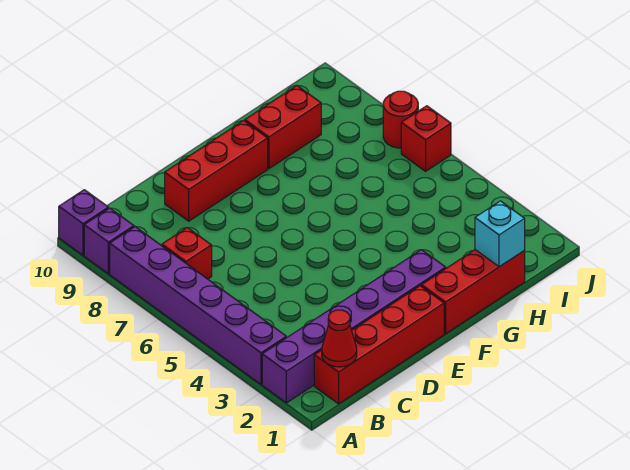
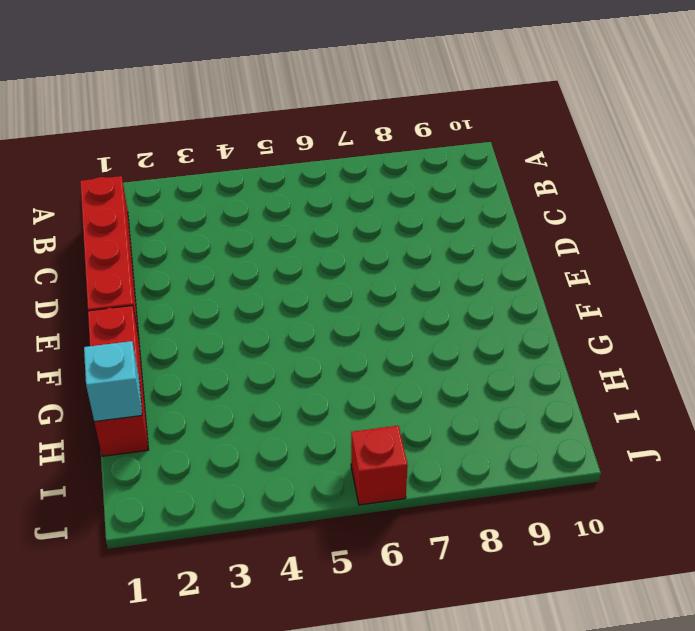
none -> purple 1x6 brick [262,250,446,403]
none -> purple 1x6 brick [110,227,286,384]
none -> purple 1x1 brick [84,208,134,274]

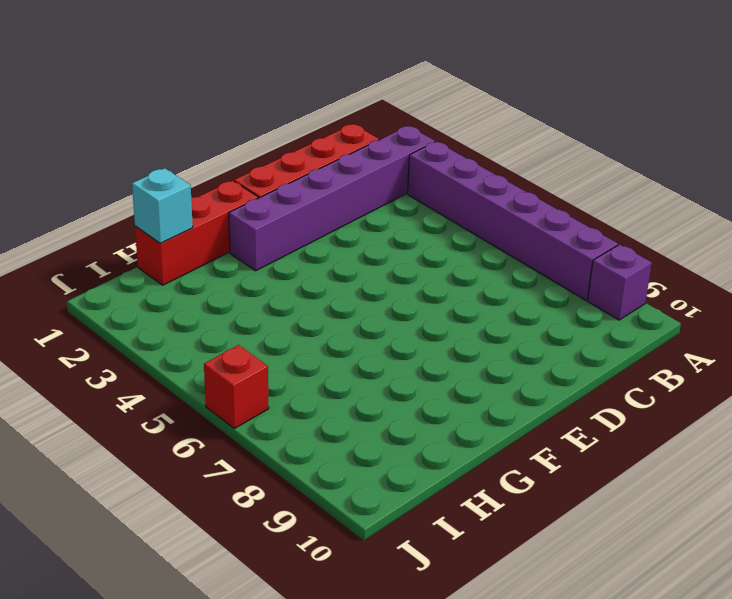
none -> purple 1x1 brick [59,190,109,255]
none -> red 1x1 brick [162,228,212,279]
none -> red 1x3 brick [165,121,268,221]

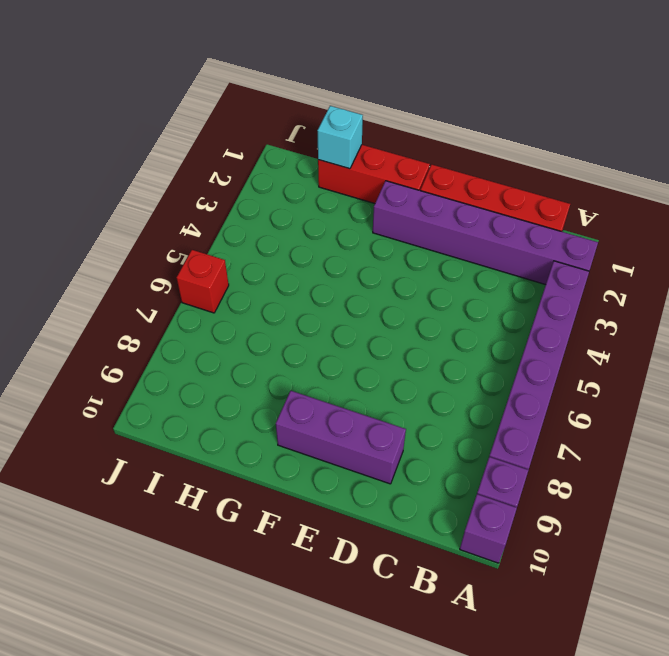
purple 1x3 brick [276,391,406,484] -> red 1x3 brick [165,121,268,221]
none -> red 1x1 brick [162,228,212,279]
none -> red 1x2 brick [245,86,321,169]
none -> red 1x1 round brick [383,91,418,148]

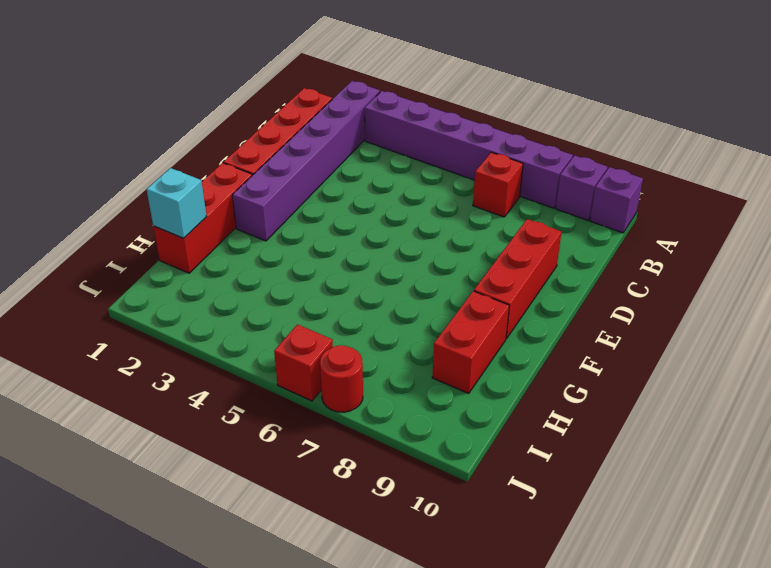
none -> red 1x1 cone [322,310,357,367]

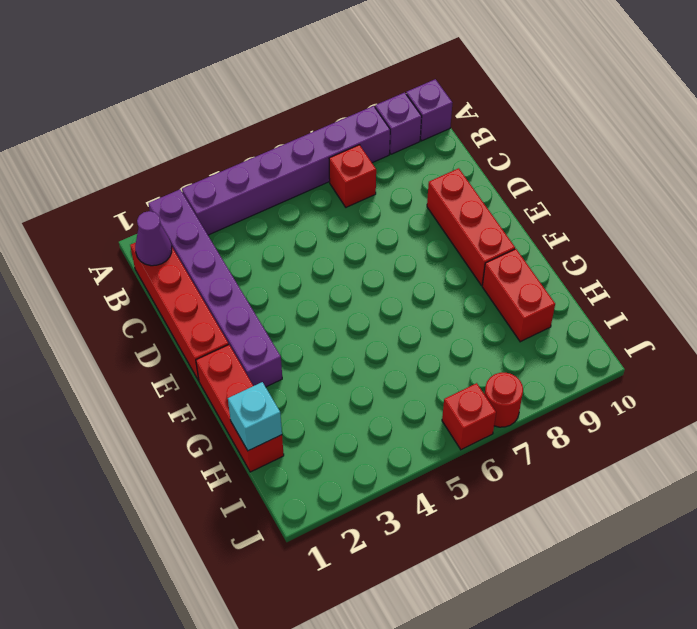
purple 1x1 cone [135,211,172,266] -> red 1x1 cone [322,310,357,367]

